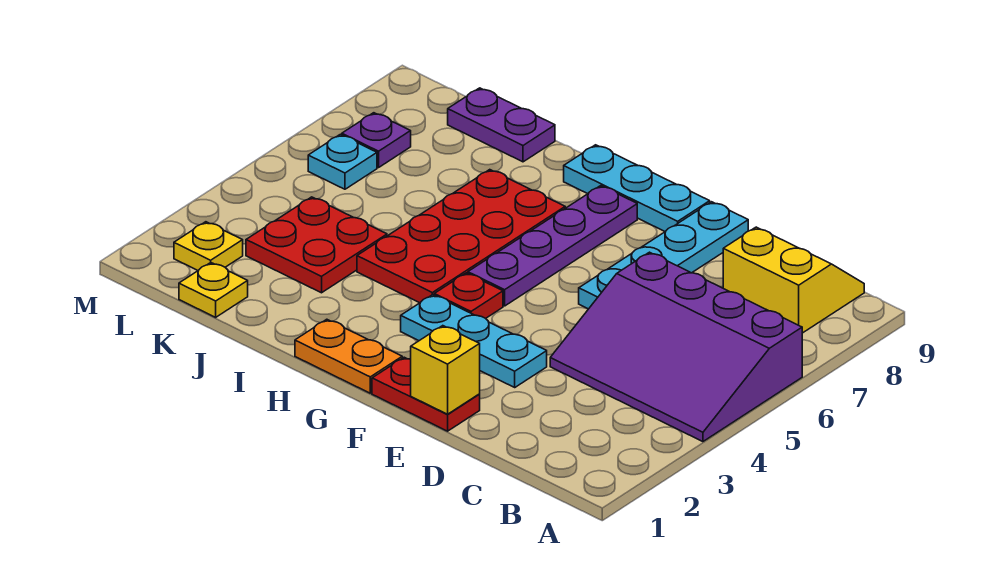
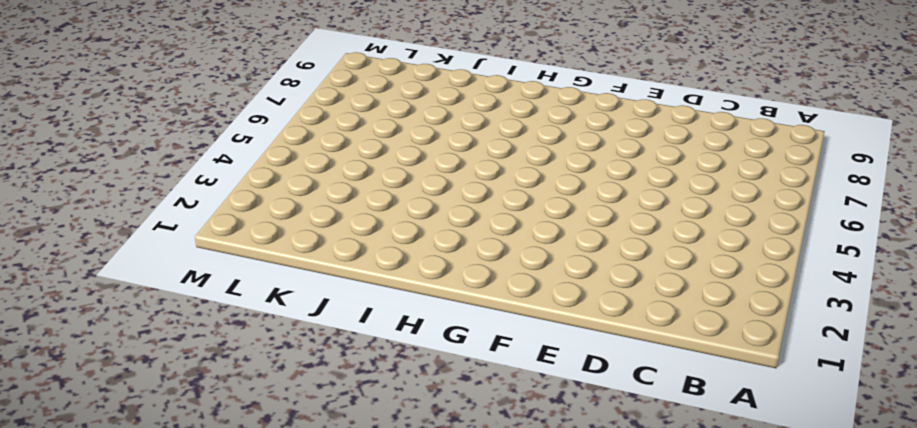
none -> purple 3x4 slope [550,252,802,442]
none -> yellow 2x2 slope [723,227,864,333]
none -> red 1x2 plate [372,357,480,431]

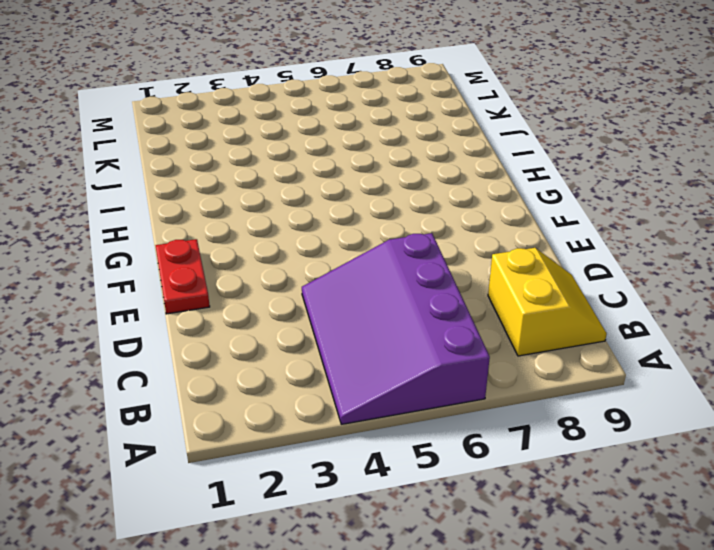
none -> cyan 1x3 plate [401,295,547,387]
none -> cyan 1x4 plate [579,202,748,309]
none -> cyan 1x3 plate [564,145,710,232]

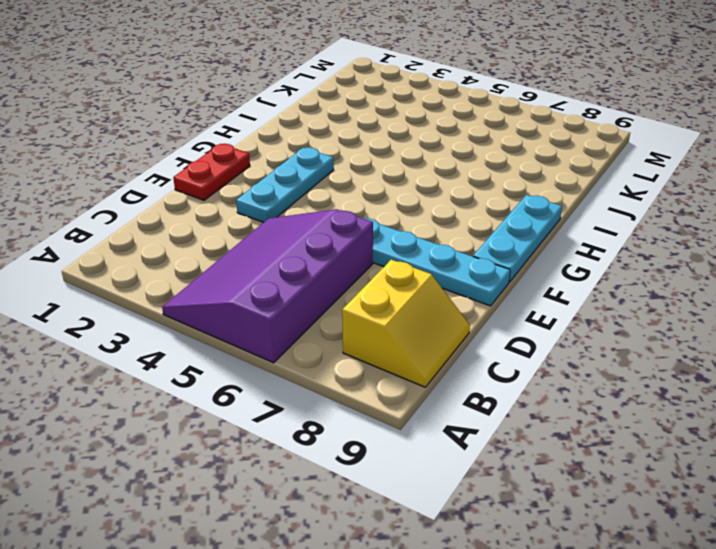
none -> orange 1x2 plate [295,319,402,393]
none -> red 1x1 plate [434,273,503,318]
none -> purple 1x4 plate [468,186,637,306]

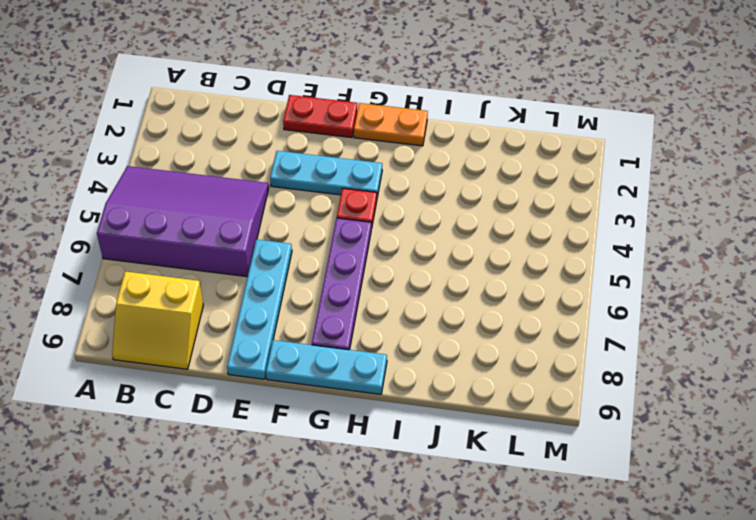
none -> red 2x4 plate [357,170,565,303]
none -> red 2x2 plate [246,197,387,293]
none -> purple 1x2 plate [448,88,555,162]

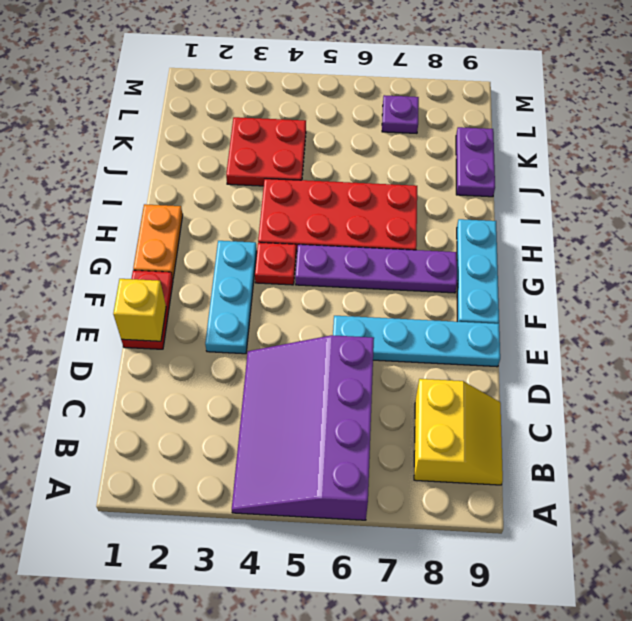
none -> yellow 1x1 plate [179,263,248,317]
none -> yellow 1x1 plate [174,222,243,270]
none -> cyan 1x1 plate [308,134,377,189]

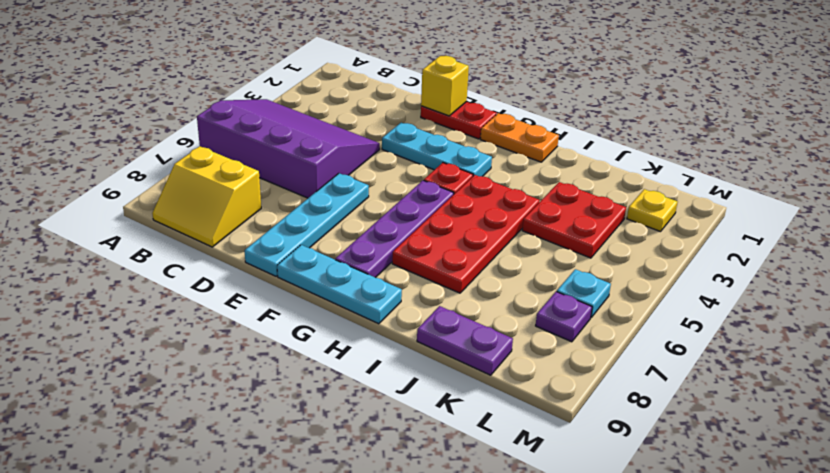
none -> yellow 1x1 plate [179,263,248,317]

